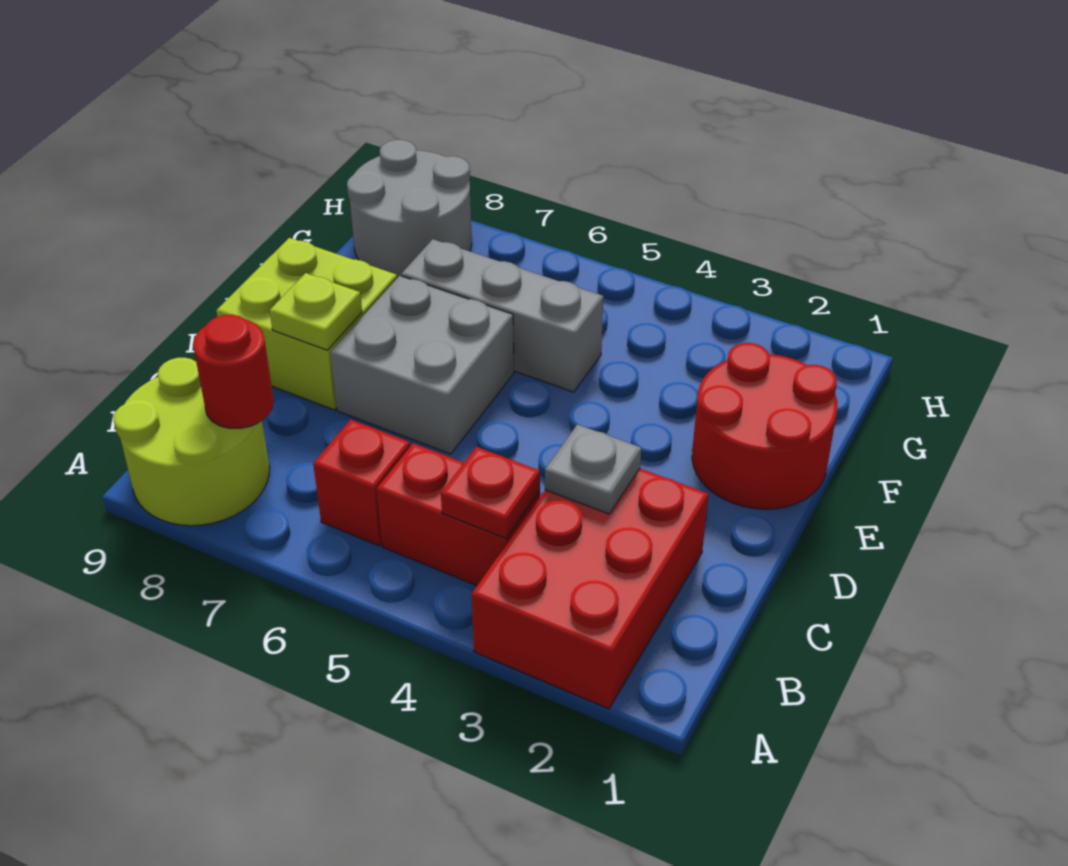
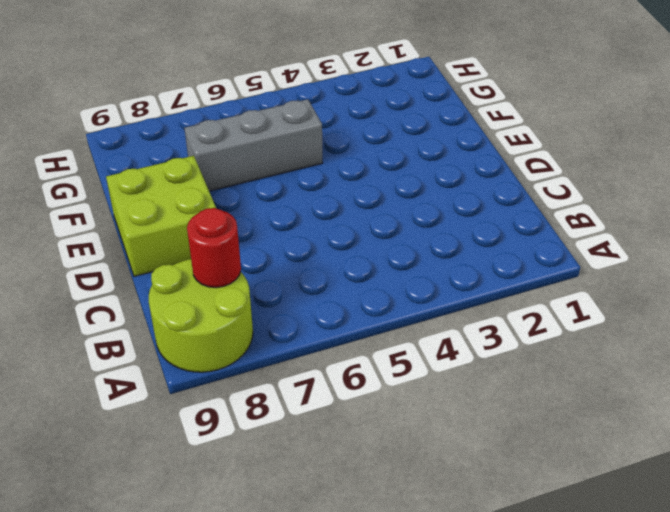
none -> red 2x3 brick [472,469,708,709]
none -> red 1x2 brick [377,443,540,586]
none -> red 1x1 brick [313,420,410,546]

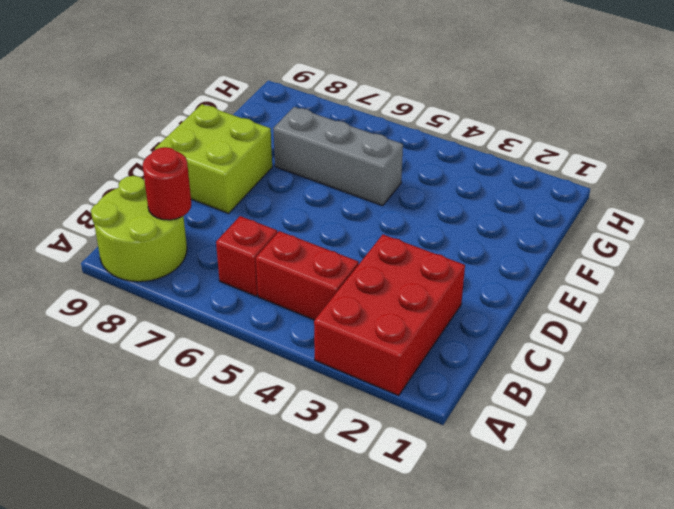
none -> grey 2x2 brick [330,276,514,454]
none -> red 2x2 round brick [692,343,838,509]
none -> grey 2x2 round brick [347,140,472,278]

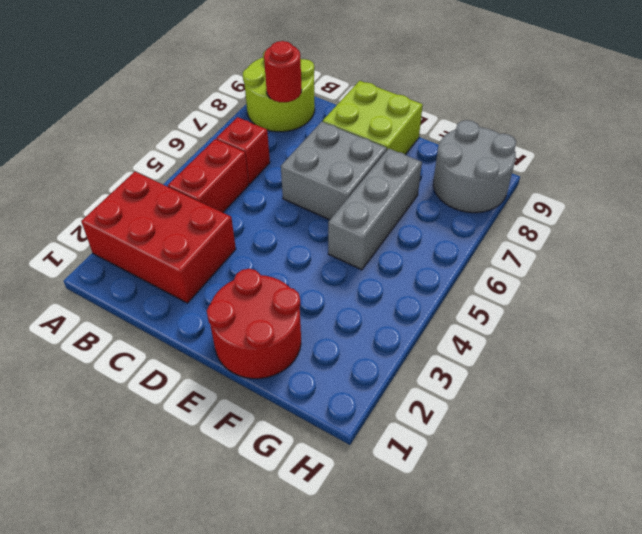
none -> red 1x1 plate [441,447,540,538]
none -> grey 1x1 plate [545,424,641,514]
none -> lime 1x1 plate [269,273,362,350]

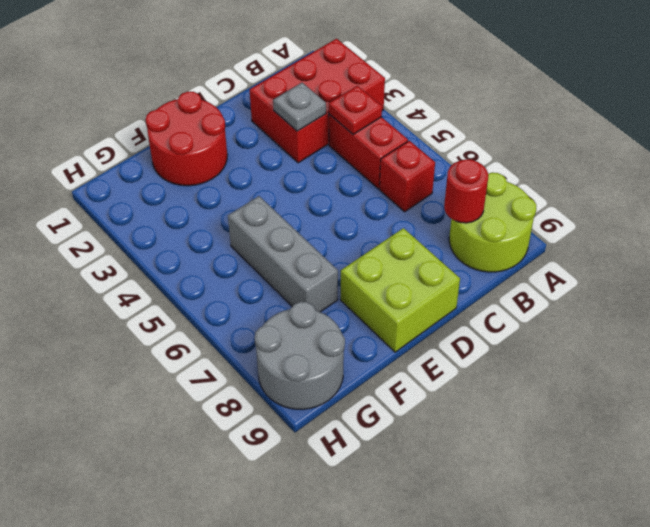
none -> grey 2x2 brick [330,276,514,454]
none -> lime 1x1 plate [269,273,362,350]

